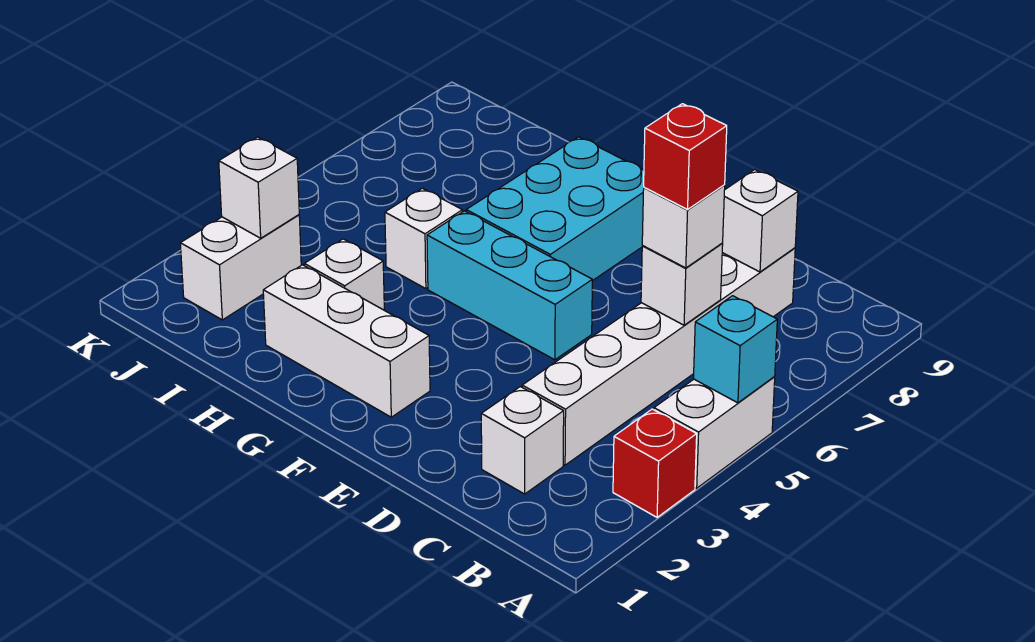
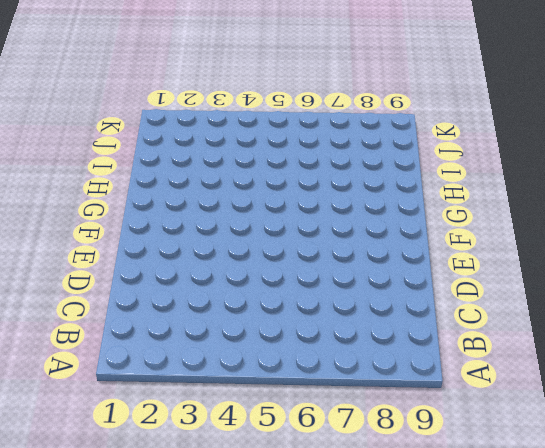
none -> red 1x1 brick [613,409,697,517]
none -> white 1x2 brick [654,377,775,488]
none -> white 1x1 brick [481,387,564,494]

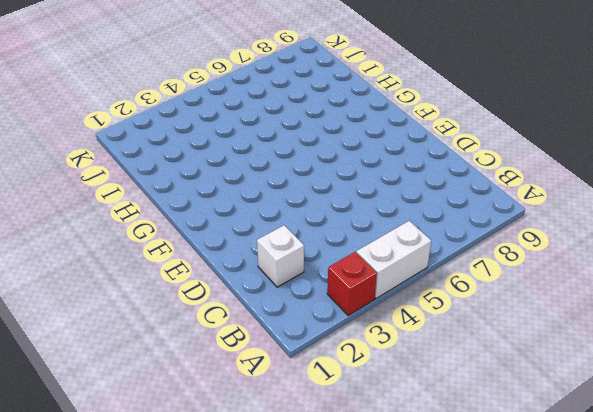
none -> white 1x6 brick [522,248,795,465]
none -> cyan 1x3 brick [427,211,592,360]
none -> white 1x3 brick [263,265,430,417]

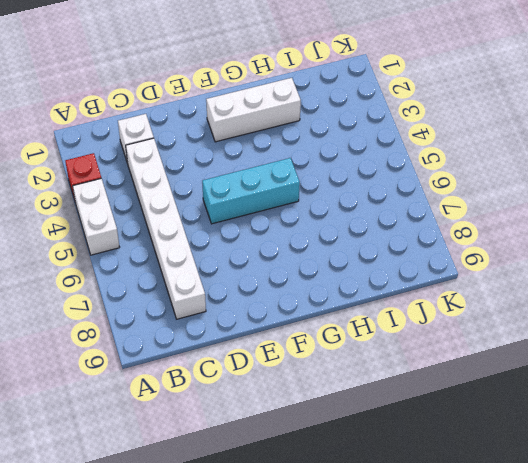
none -> cyan 2x3 brick [466,137,644,281]
none -> white 1x1 brick [304,239,384,310]
none -> white 1x1 brick [385,188,462,289]

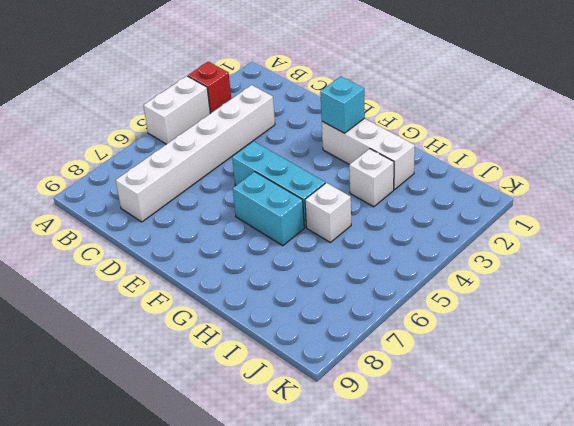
cyan 1x1 brick [320,76,365,133] -> cyan 1x1 brick moved to [693,296,777,403]
cyan 1x2 brick [233,172,304,246] -> cyan 2x3 brick [466,137,644,281]
none -> white 1x1 brick [481,387,564,494]
none -> white 1x2 brick [180,215,301,320]
none -> white 1x1 brick [641,244,723,325]

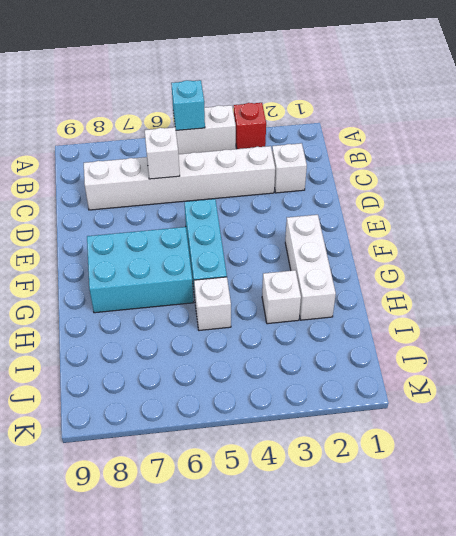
none -> white 1x2 brick [180,215,301,320]
none -> white 1x1 brick [722,170,798,272]
none -> white 1x1 brick [219,137,299,238]

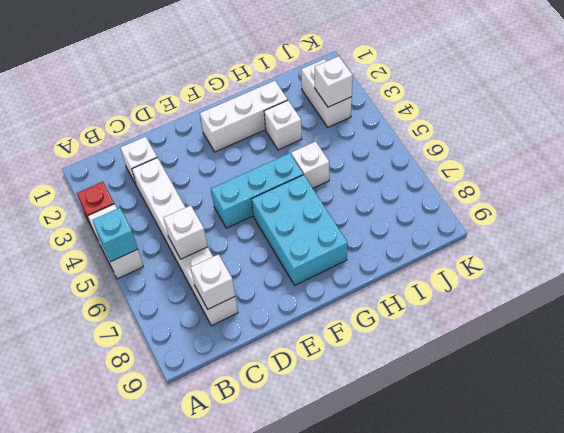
none -> white 1x1 brick [642,185,725,268]
none -> red 1x1 brick [644,104,727,210]

